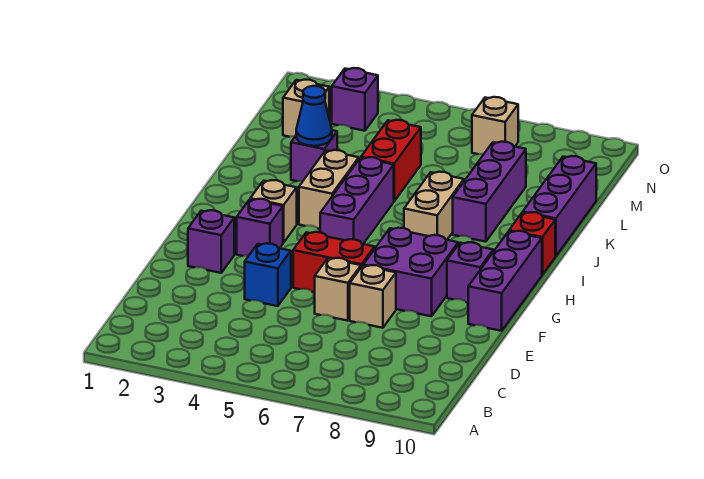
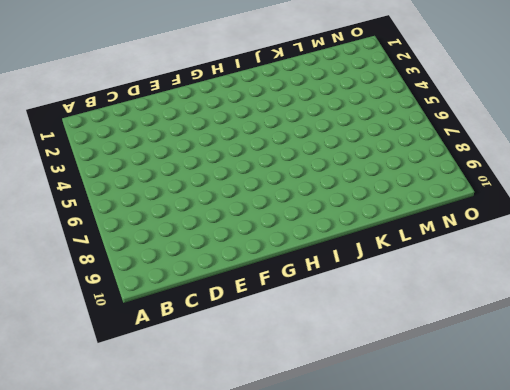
none -> blue 1x1 brick [245,243,291,306]
none -> tan 1x1 brick [315,258,361,321]
none -> tan 1x1 brick [350,265,396,328]

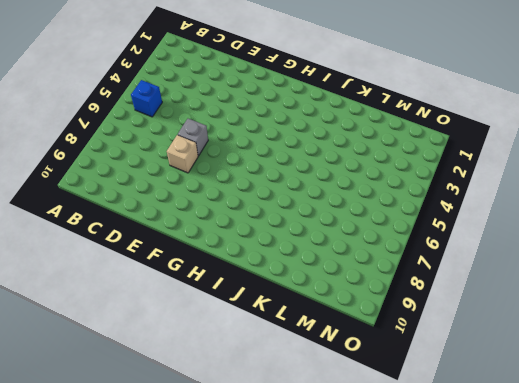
blue 1x1 brick [131,80,162,117] -> blue 1x1 brick moved to [245,243,291,306]
grey 1x1 brick [178,119,208,156] -> tan 1x1 brick [315,258,361,321]
none -> purple 1x1 brick [188,210,234,273]
none -> red 1x2 brick [293,232,375,292]
none -> purple 2x2 brick [363,228,458,316]

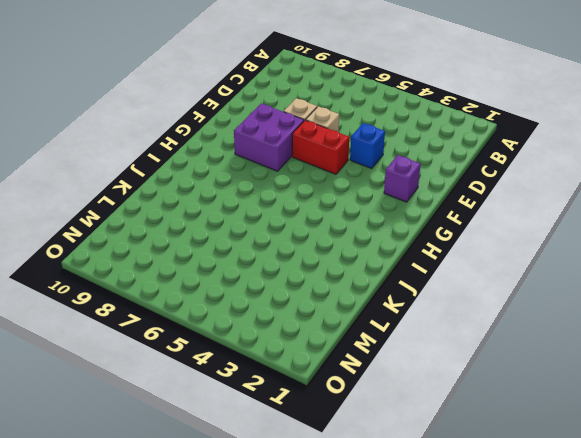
none -> purple 1x3 brick [468,231,542,331]
none -> purple 1x1 brick [237,199,283,256]
none -> purple 1x1 brick [447,242,493,302]

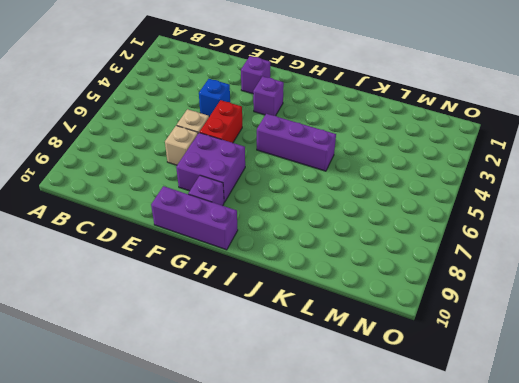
none -> tan 1x1 brick [250,180,297,243]
none -> tan 1x2 brick [299,150,359,229]
none -> tan 1x2 brick [404,172,464,240]

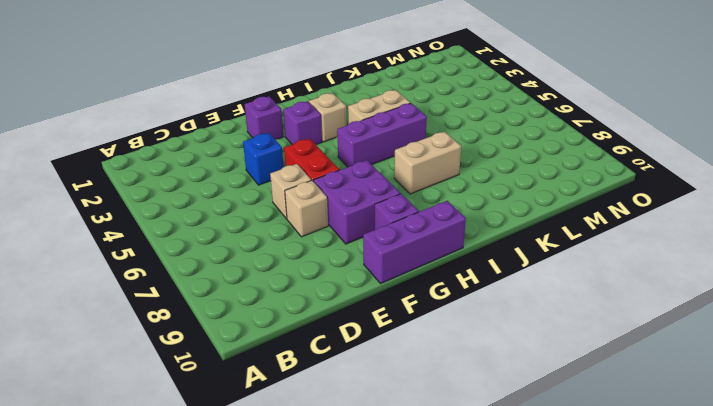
none -> red 1x1 brick [509,212,555,275]
none -> purple 1x3 brick [453,142,526,242]
none -> purple 1x3 brick [523,156,596,256]

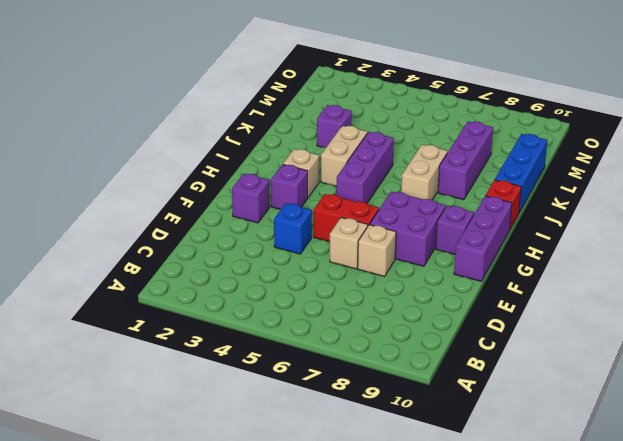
blue 1x3 brick [495,134,547,213] -> purple 1x3 brick [523,156,596,256]
none -> red 1x2 brick [361,120,421,201]
none -> tan 1x1 brick [283,79,329,137]
none -> purple 1x1 brick [332,68,378,131]

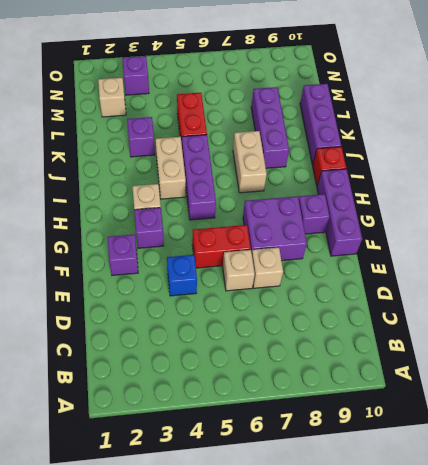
none -> tan 1x1 brick [472,97,518,154]
none -> blue 1x1 cone [296,86,332,146]

